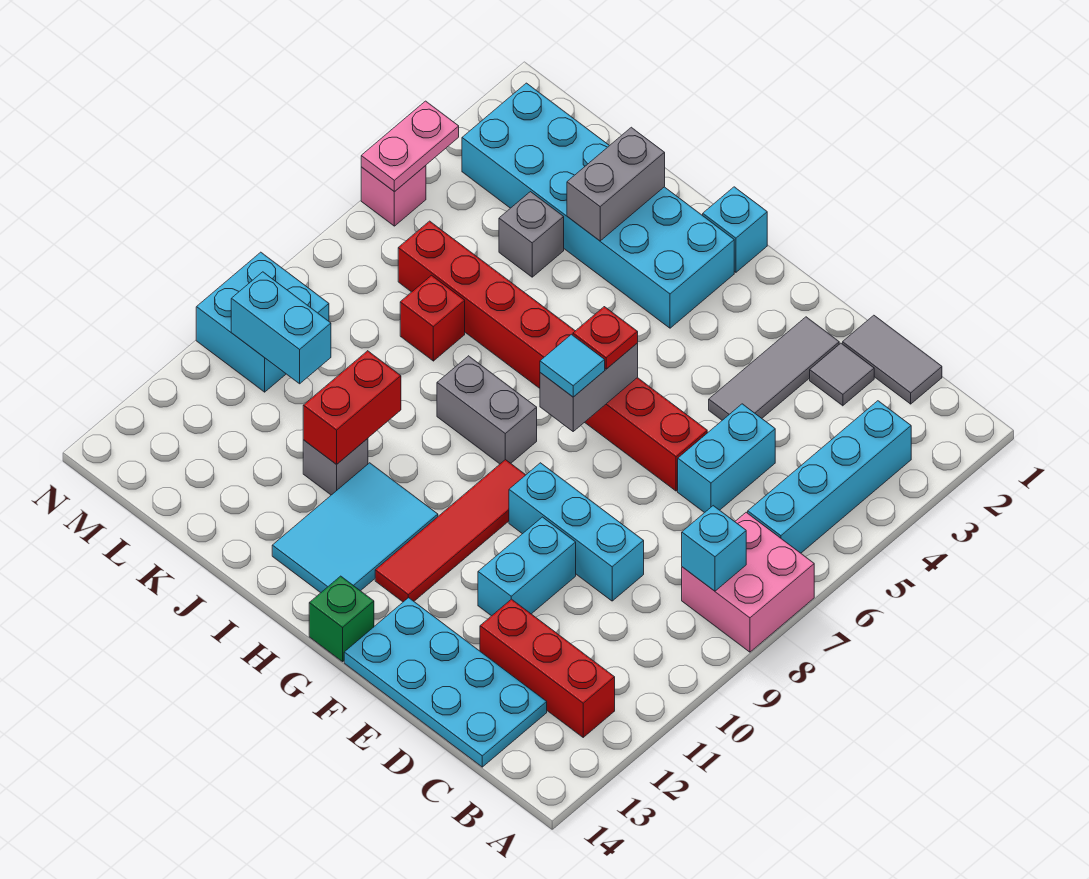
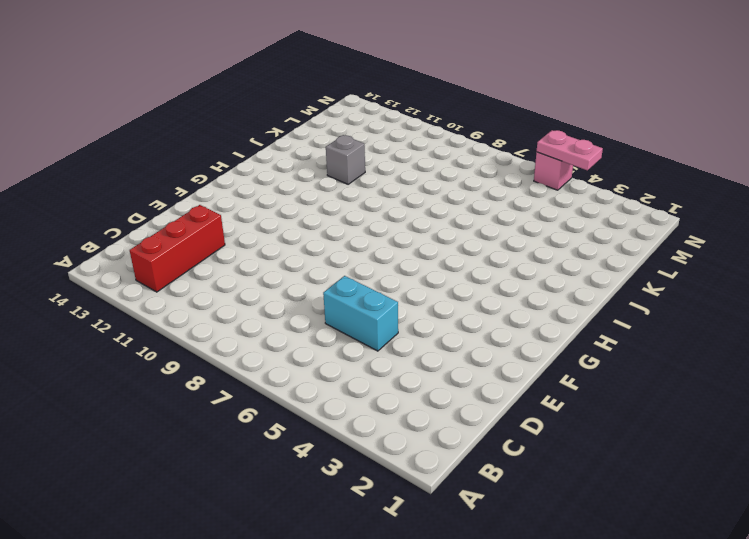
none -> pink 2x2 brick [682,512,814,652]
none -> cyan 1x4 brick [748,401,911,553]
none -> grey 1x2 tile [843,315,942,404]
none -> cyan 2x4 plate [344,598,547,767]

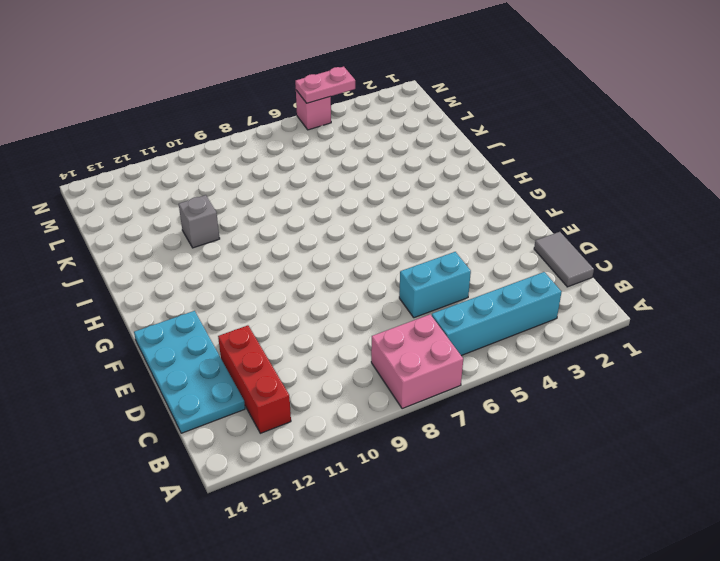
none -> grey 1x1 tile [810,343,874,406]
none -> cyan 1x3 brick [509,463,644,601]
none -> grey 1x3 tile [709,317,839,420]
none -> red 1x8 brick [398,221,707,491]

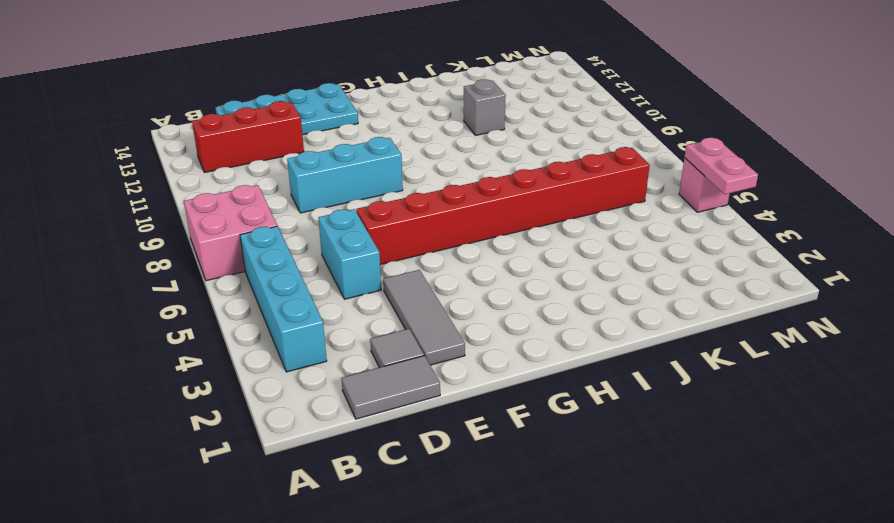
none -> cyan 1x2 brick [478,517,576,616]
none -> red 1x4 tile [375,460,525,602]
none -> green 1x1 brick [309,576,374,662]
none -> cyan 1x1 brick [703,187,767,272]

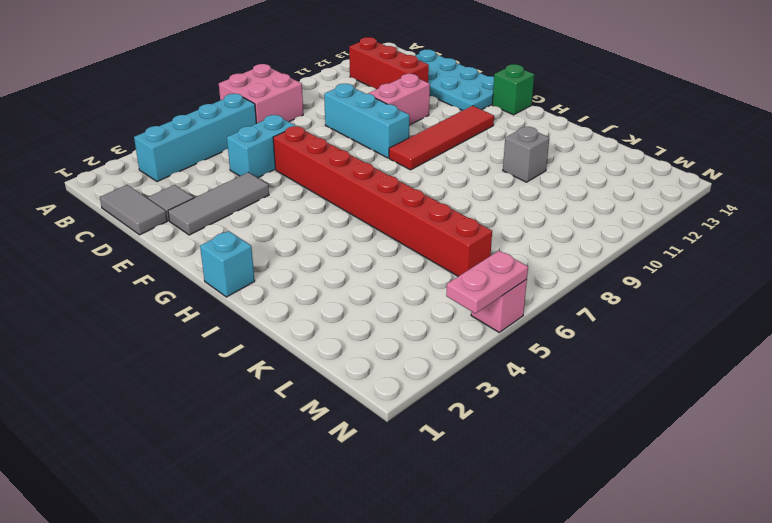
pink 1x2 brick [368,74,430,125] -> cyan 1x2 brick [478,517,576,616]
none -> cyan 2x6 brick [462,83,734,328]
none -> grey 1x2 brick [437,356,537,464]
none -> cyan 2x3 tile [272,463,438,593]
none -> grey 1x1 brick [499,192,564,277]

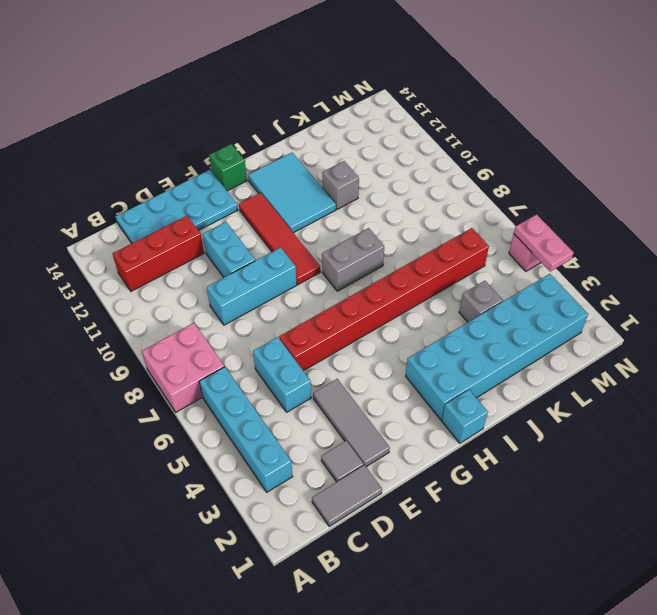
none -> red 1x1 brick [400,275,465,361]
none -> cyan 2x2 brick [196,252,329,392]
none -> cyan 1x1 brick [682,506,746,591]
none -> grey 1x2 brick [540,343,638,431]

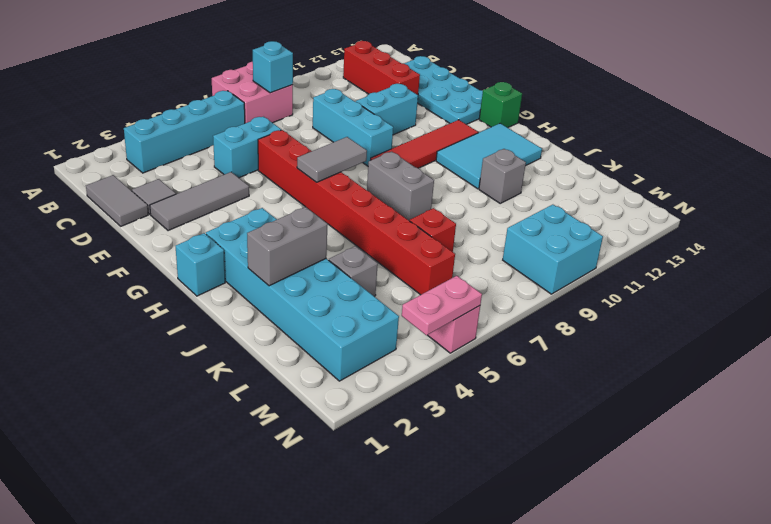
grey 1x2 tile [297,137,367,182] -> grey 1x2 brick [540,343,638,431]
none -> red 1x2 brick [303,351,401,464]
none -> cyan 1x2 brick [231,272,331,384]
none -> red 1x1 plate [573,307,638,369]
none -> cyan 1x1 tile [540,334,605,397]

